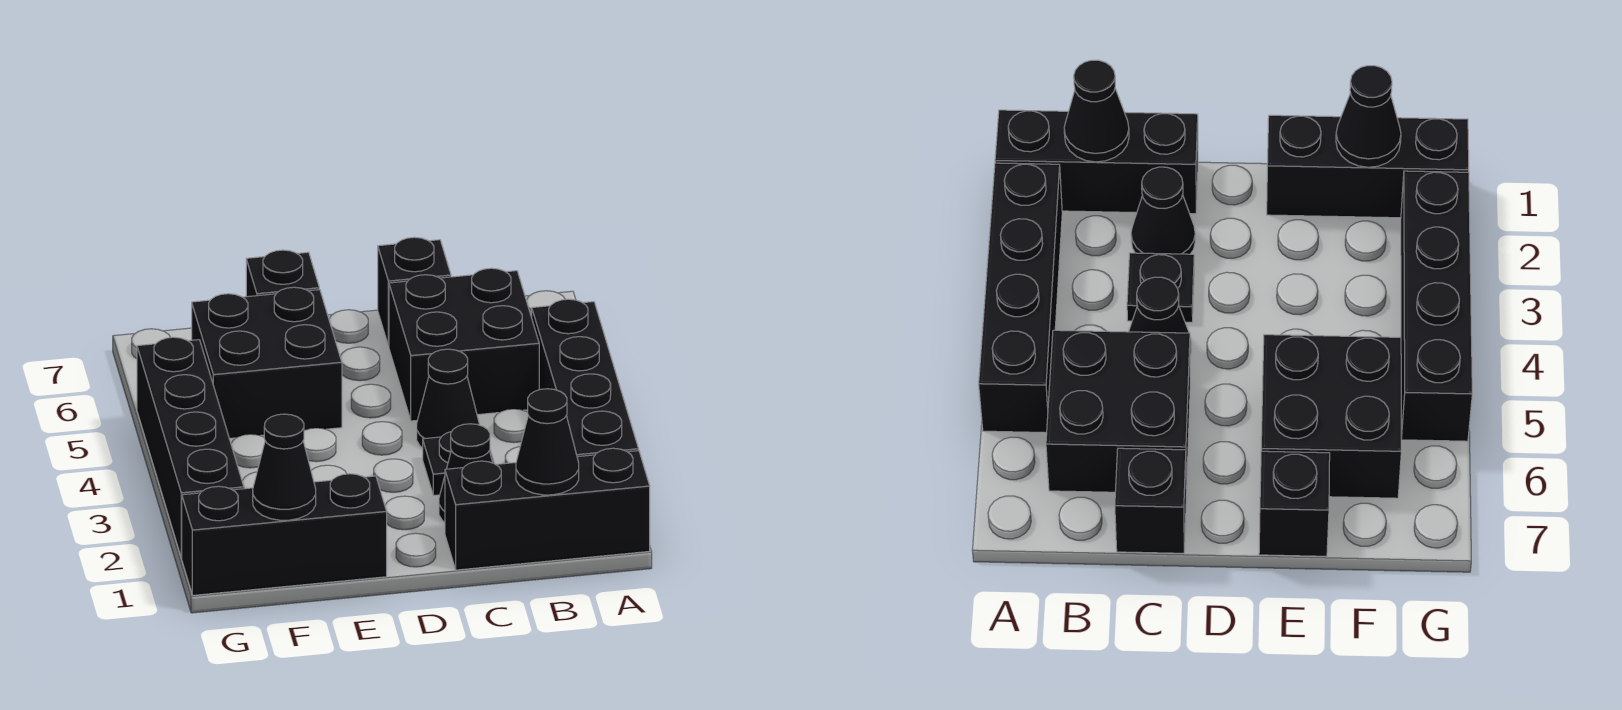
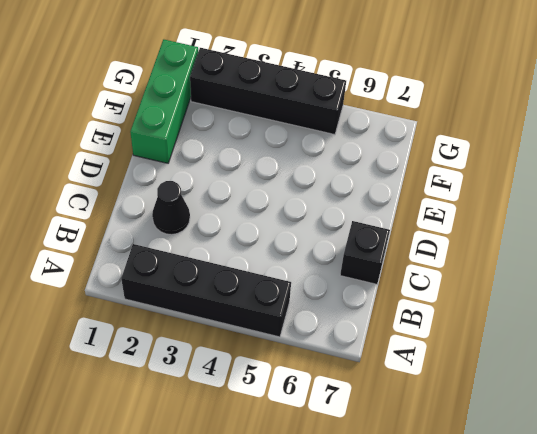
green 1x3 brick [130,39,198,163] -> black 1x3 brick [182,474,387,595]
none -> black 1x3 brick [445,448,650,570]
none -> black 2x2 brick [389,268,539,421]
none -> black 1x1 plate [423,432,494,496]

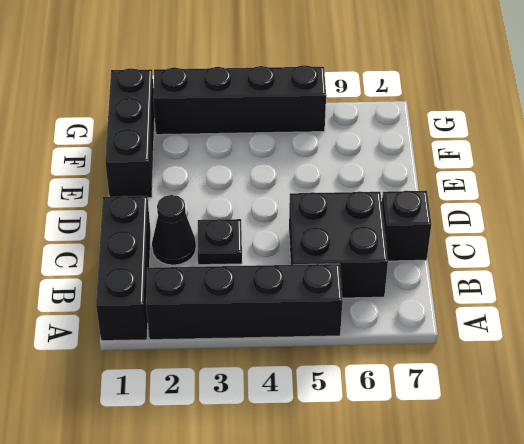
none -> black 1x1 cone [417,349,479,448]
none -> black 2x2 brick [192,287,342,439]
none -> black 1x1 brick [246,250,319,297]

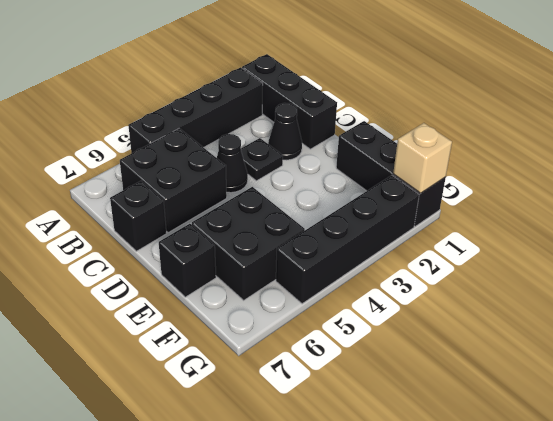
tan 1x1 brick [393,123,452,193] -> none
none -> black 1x1 cone [516,389,579,495]
none -> black 1x1 cone [253,414,316,520]

